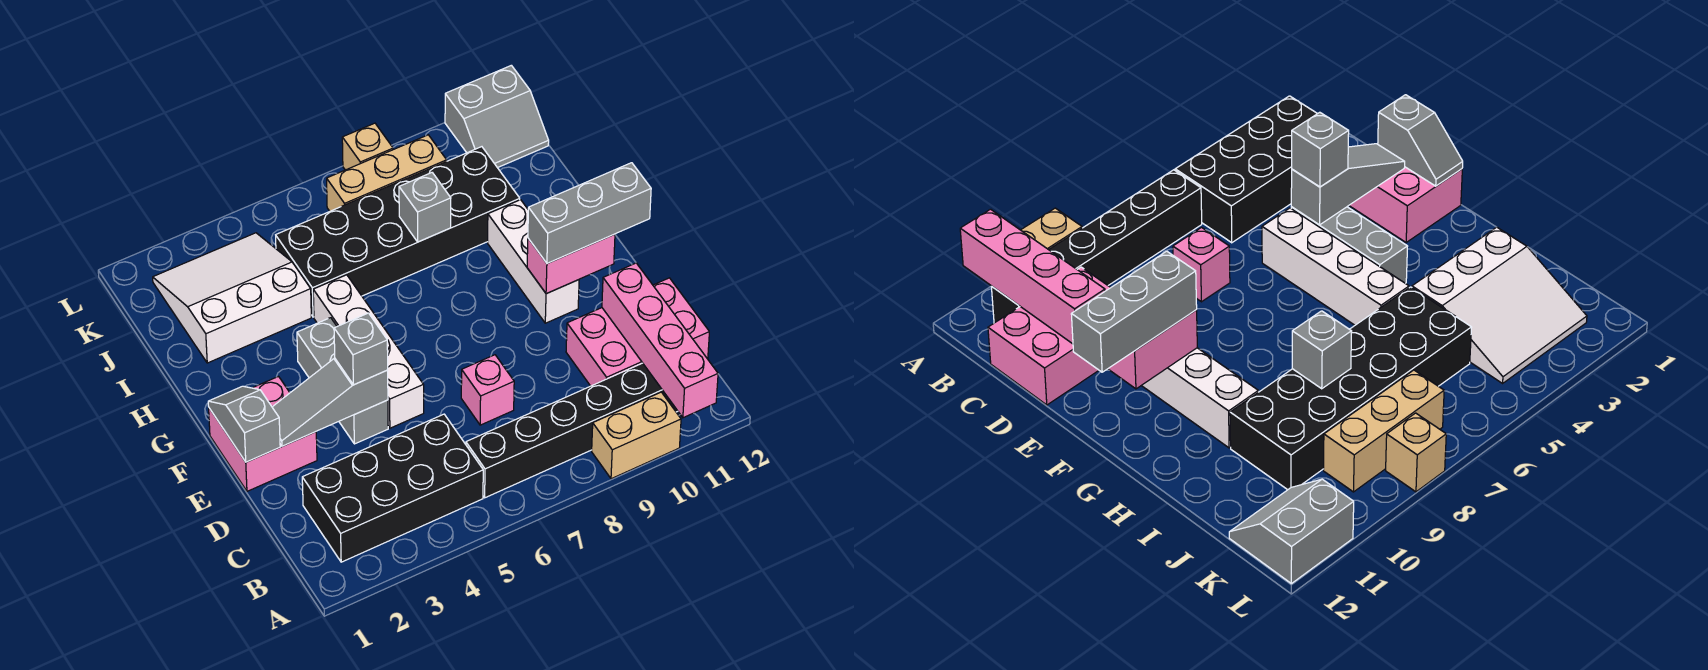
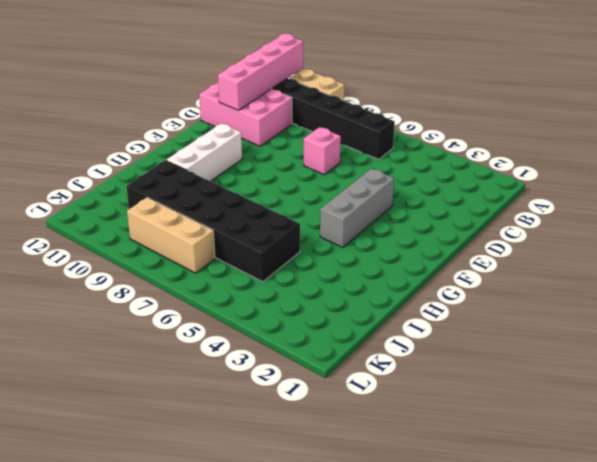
none -> black 2x4 brick [302,414,483,562]
none -> pink 2x2 brick [209,377,317,491]
none -> white 1x4 brick [313,275,424,428]

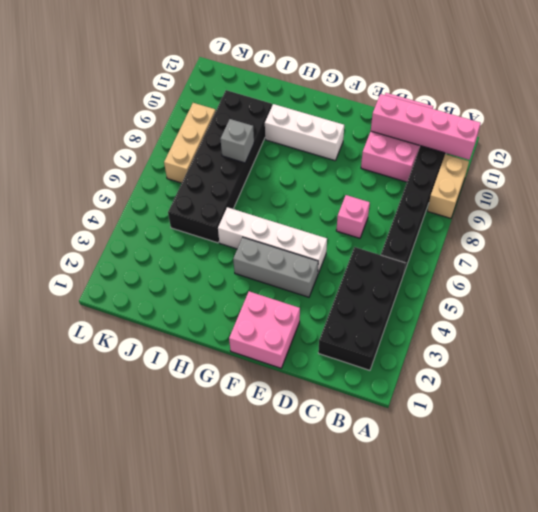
none -> white 3x3 slope [153,233,311,363]
none -> grey 2x2 slope [445,65,549,168]
none -> tan 1x1 brick [342,123,393,170]

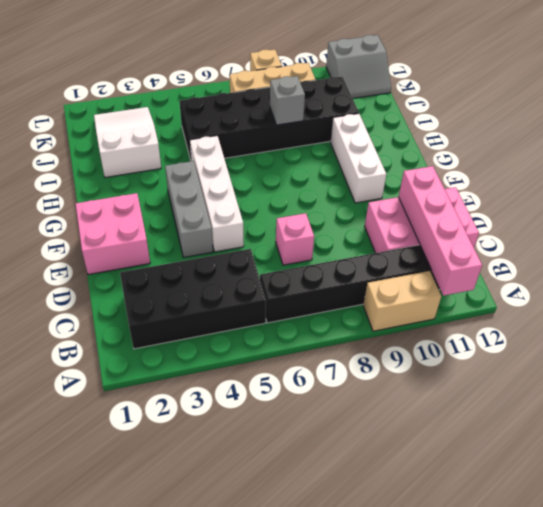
white 2x3 slope [94,107,161,177] -> white 3x3 slope [153,233,311,363]
none -> grey 1x2 slope [208,386,280,462]
none -> grey 1x3 slope [272,358,388,446]
none -> pink 1x2 brick [527,234,615,294]

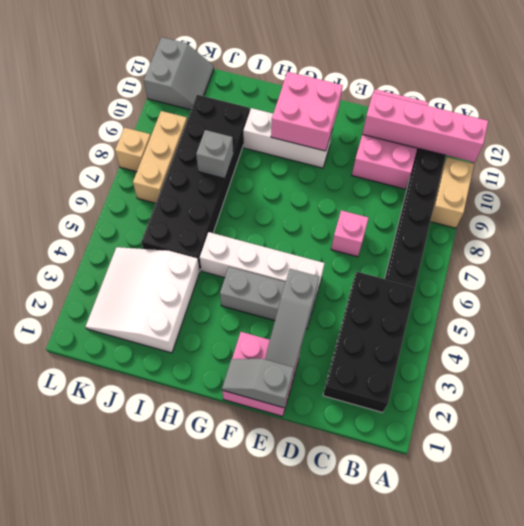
pink 2x2 brick [271,72,343,151] -> pink 1x2 brick [527,234,615,294]
none -> grey 1x1 brick [334,313,388,385]
none -> grey 1x3 brick [528,163,651,263]

